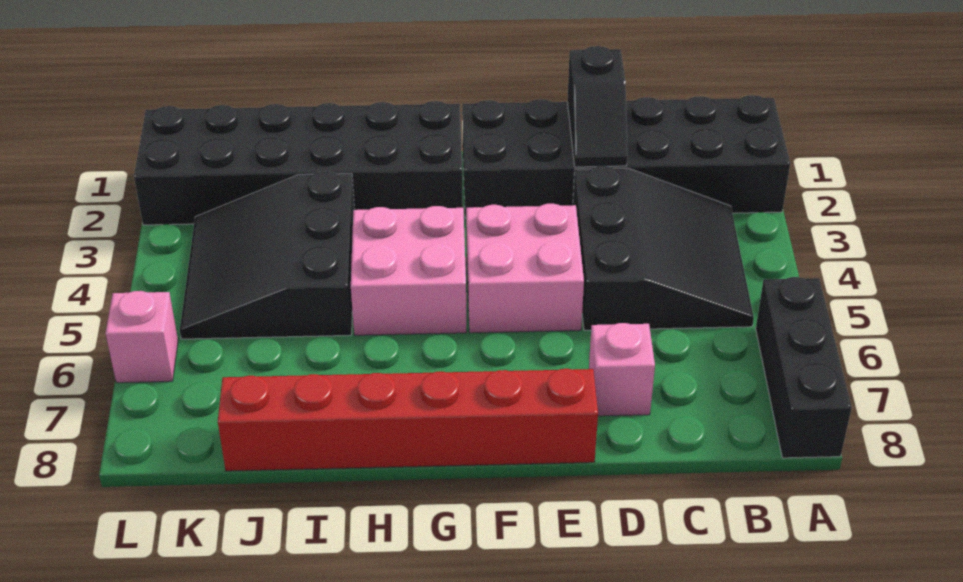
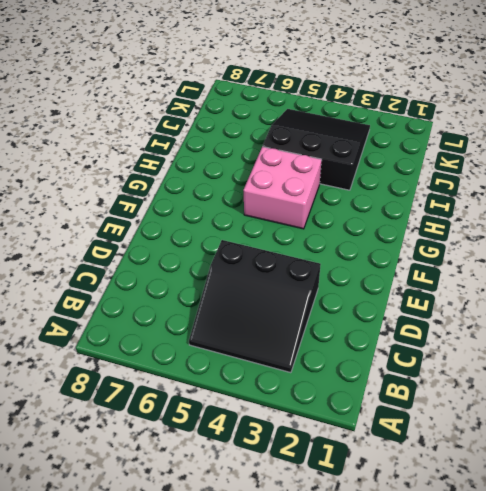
none -> black 2x6 brick [462,95,790,218]
none -> black 1x3 brick [756,277,852,458]

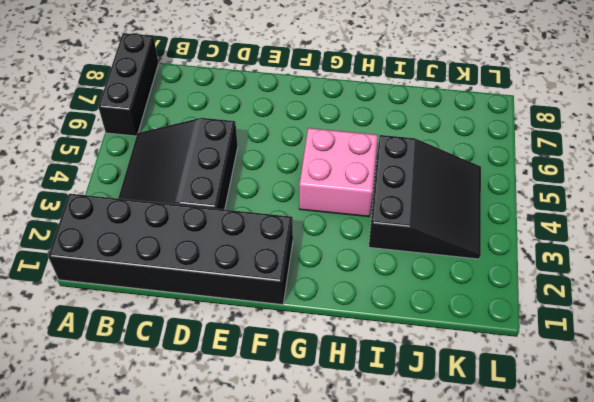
none -> pink 1x1 brick [589,323,655,416]
none -> pink 2x2 brick [466,204,584,333]

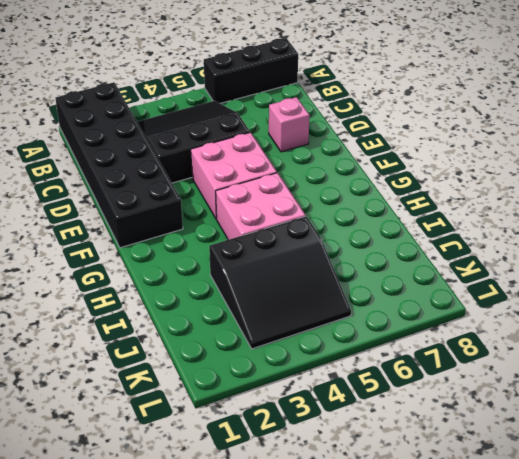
none -> red 1x6 brick [218,369,598,471]
none -> black 2x6 brick [134,101,463,225]

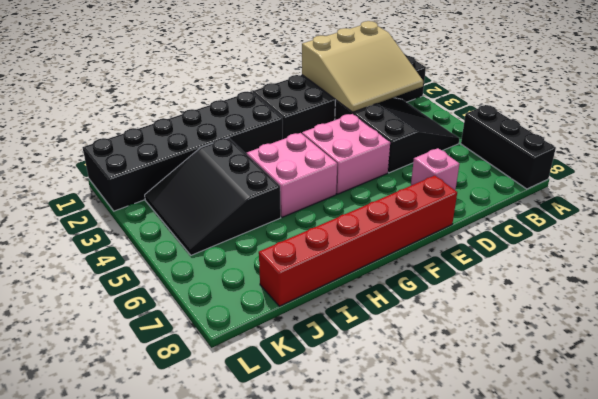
tan 3x3 slope [302,21,423,112] -> black 1x2 slope [567,46,627,167]
none -> pink 1x1 brick [105,291,178,383]

